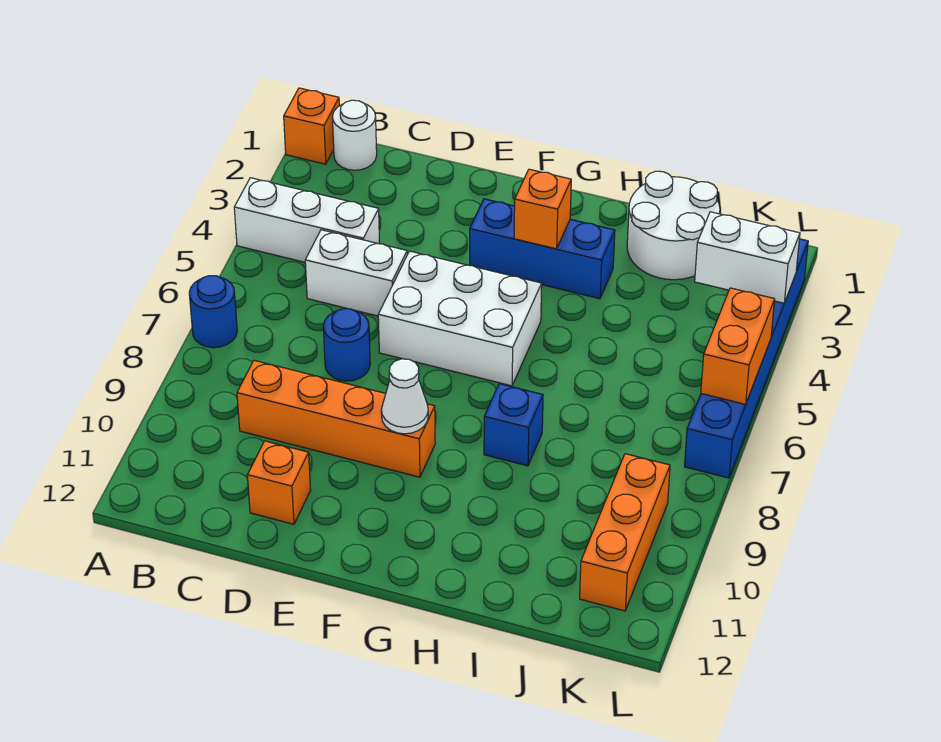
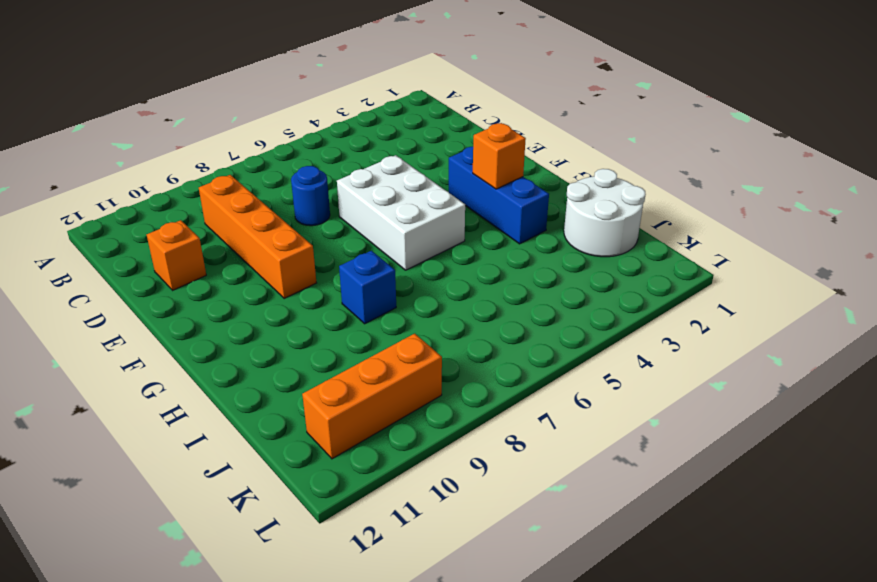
none -> orange 1x1 brick [284,88,339,164]
none -> white 1x3 brick [234,178,380,262]
none -> blue 1x1 round brick [189,276,237,348]

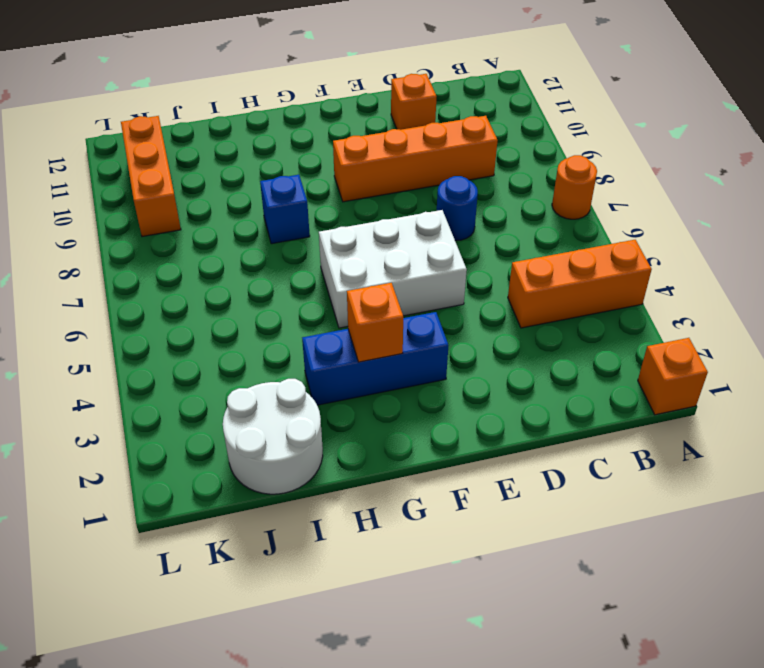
orange 1x3 brick [508,240,652,328] -> white 1x3 brick [234,178,380,262]
orange 1x1 round brick [552,155,597,219] -> blue 1x1 round brick [189,276,237,348]
none -> white 1x1 round brick [332,100,377,170]
none -> white 1x2 brick [305,230,407,316]
none -> blue 1x6 brick [684,239,808,478]

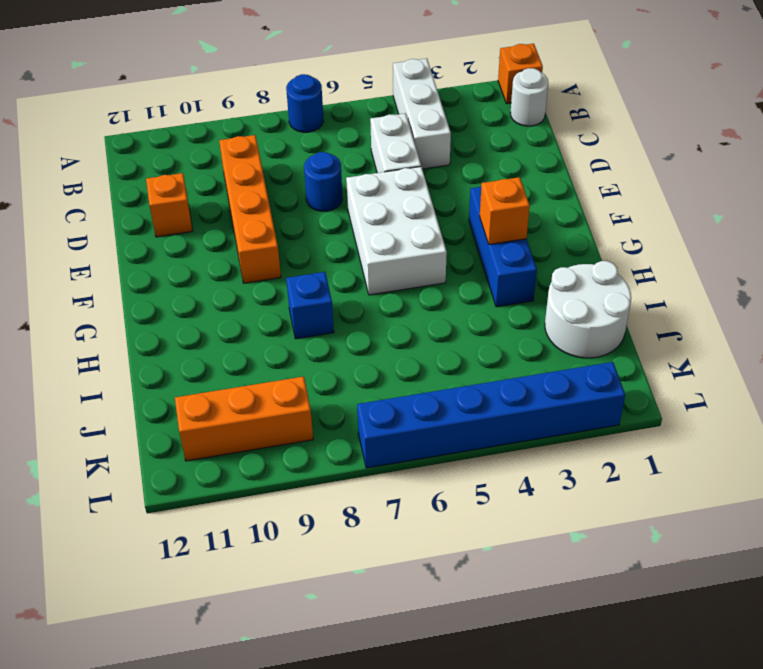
none -> white 1x1 cone [381,359,428,434]
none -> white 1x2 brick [695,212,800,303]
none -> orange 1x2 brick [701,288,775,404]

